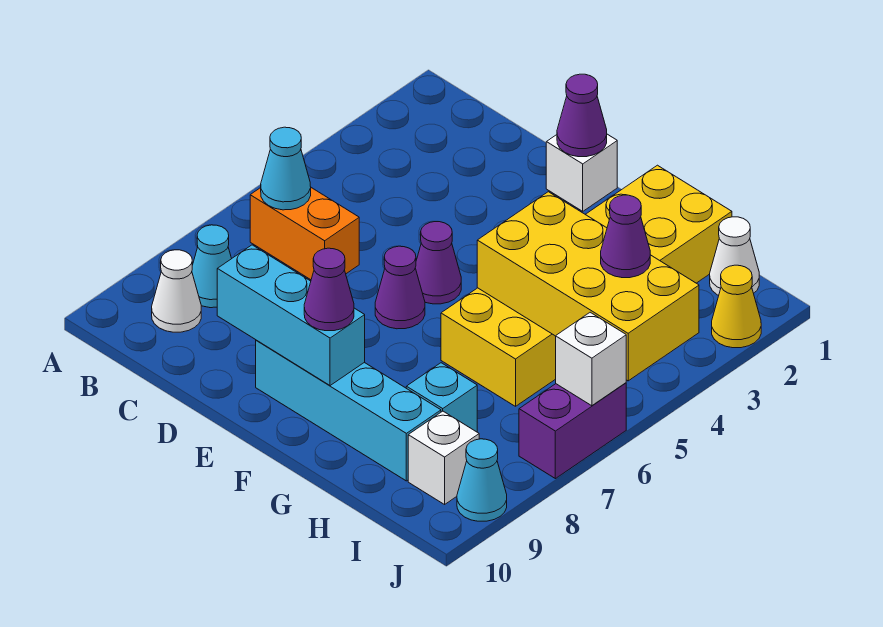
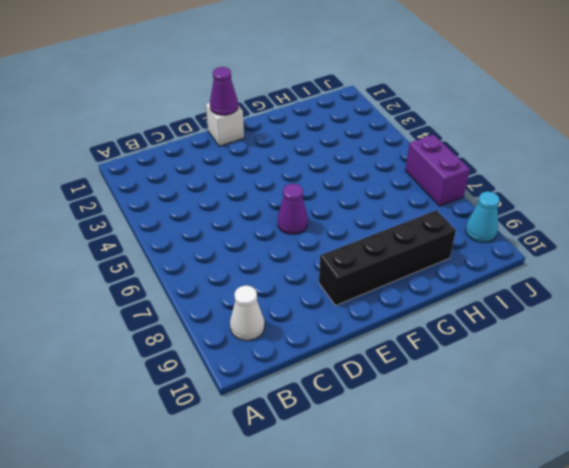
black 1x4 brick [319,210,456,306] -> cyan 1x4 brick [256,340,441,481]
none -> orange 1x2 brick [250,188,359,280]
none -> cyan 1x1 cone [192,225,232,308]
none -> purple 1x1 cone [415,222,461,304]

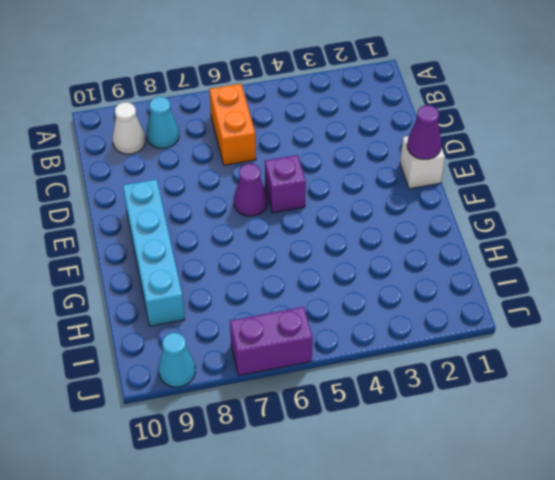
purple 1x1 brick [265,155,306,213] -> purple 1x1 cone [415,222,461,304]
none -> yellow 2x6 brick [441,165,732,406]
none -> cyan 1x1 brick [406,363,477,432]
none -> white 1x1 cone [710,217,759,296]

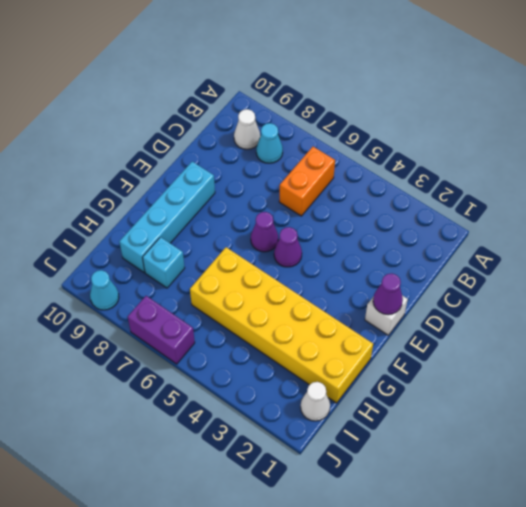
none -> white 1x1 brick [408,411,479,504]
none -> yellow 1x1 cone [712,265,761,348]
none -> cyan 1x1 cone [261,127,311,210]

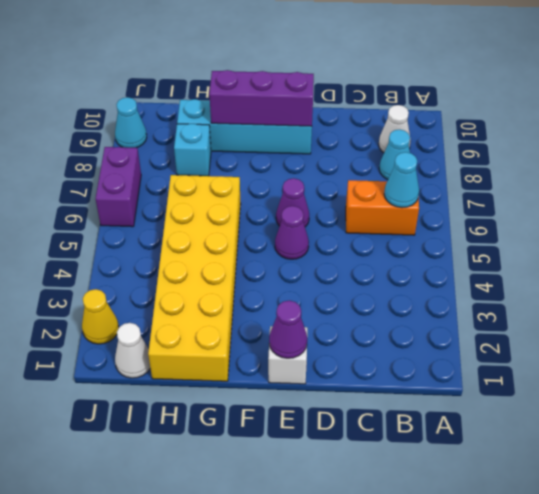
purple 1x3 brick [209,70,314,126] -> cyan 1x3 brick [217,245,365,386]
none -> white 1x1 brick [408,411,479,504]
none -> yellow 2x4 brick [477,192,699,381]
none -> white 1x1 brick [556,312,626,406]

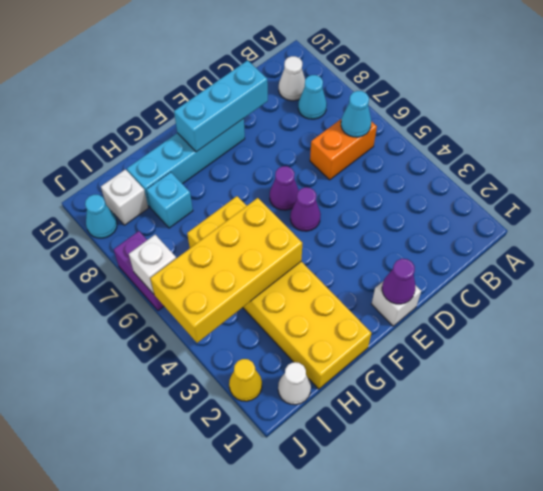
none -> purple 1x1 cone [304,248,354,331]
none -> purple 1x1 cone [601,195,650,278]

